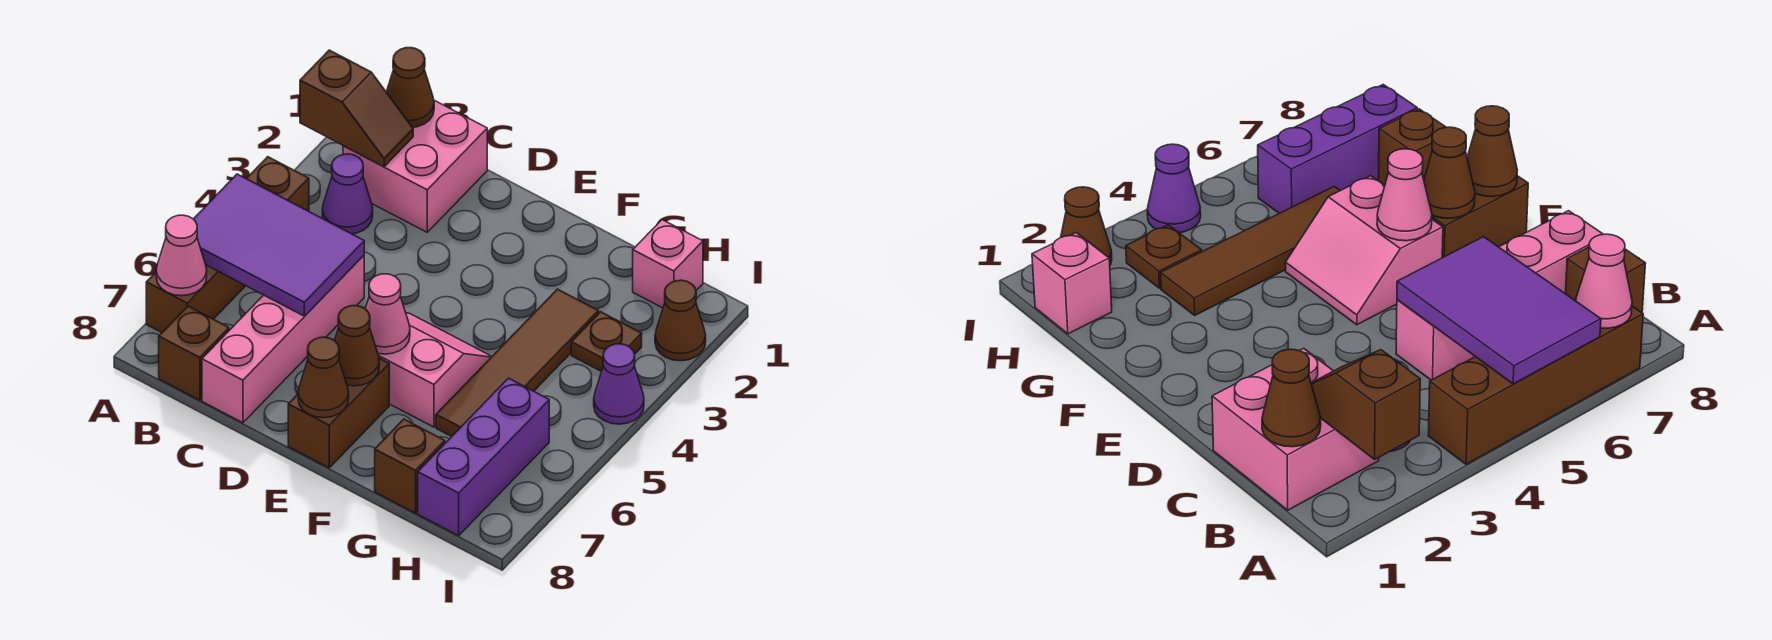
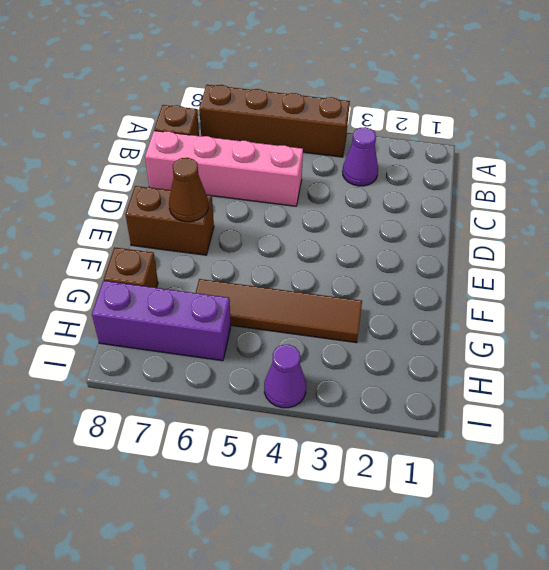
none -> pink 2x2 brick [343,100,487,232]
none -> pink 2x2 slope [378,313,492,427]
none -> pink 1x1 brick [633,220,703,308]

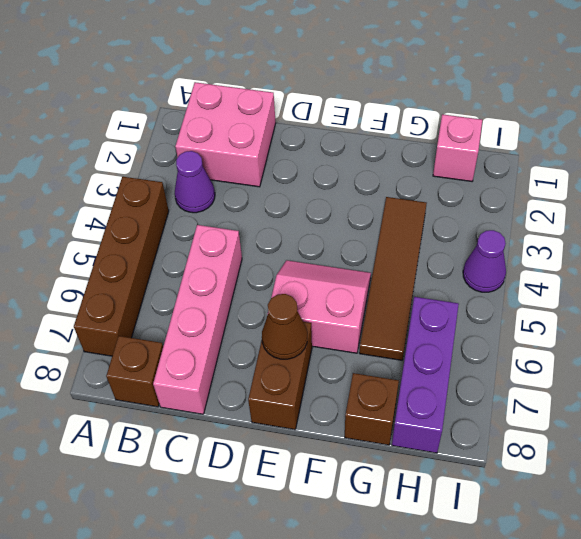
none -> brown 1x1 plate [571,312,642,372]
none -> brown 1x1 cone [655,280,706,361]
none -> brown 1x2 slope [300,50,413,167]

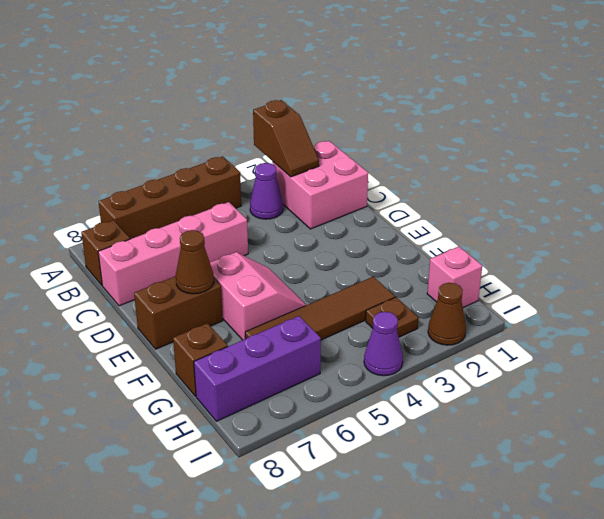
none -> purple 2x3 tile [194,174,364,316]
none -> pink 1x1 cone [156,215,207,296]
none -> brown 1x1 cone [386,47,434,127]

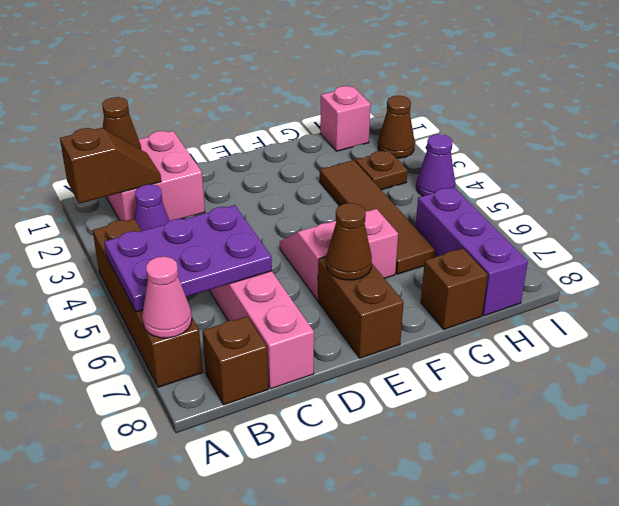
purple 2x3 plate [104,205,272,312] -> purple 2x3 tile [194,174,364,316]
none -> pink 1x1 cone [365,274,410,354]
none -> brown 1x1 cone [298,337,349,418]

